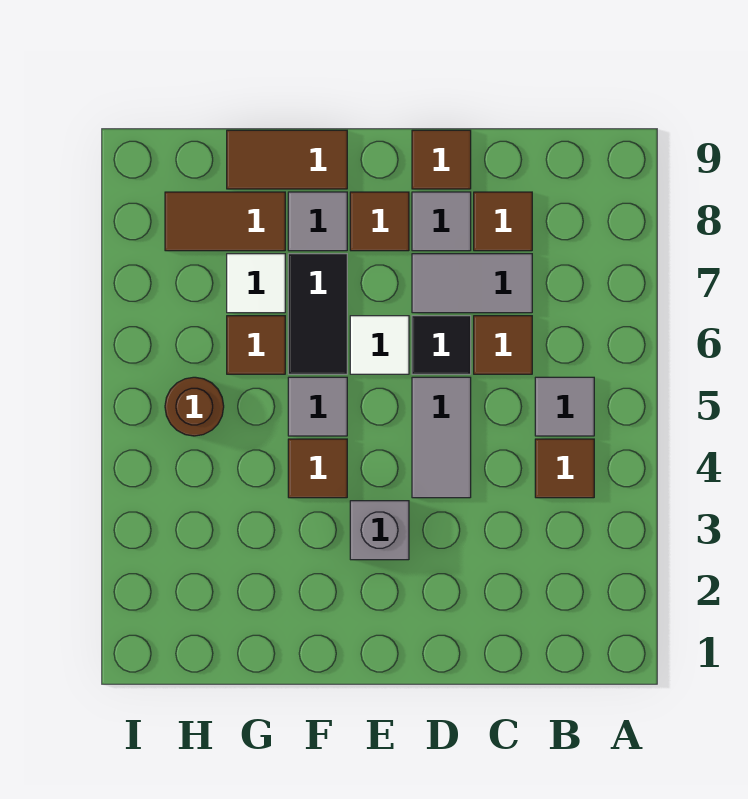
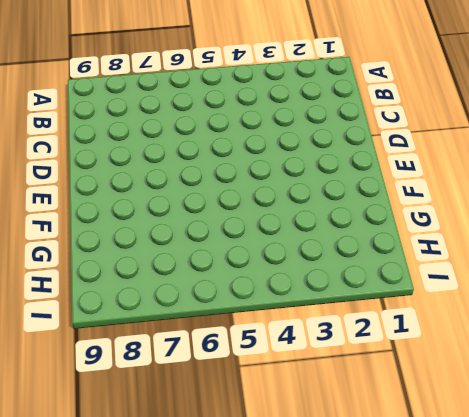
none -> brown 1x1 tile [535,439,594,498]
none -> grey 1x1 tile [535,377,594,436]
none -> brown 1x1 tile [474,316,532,374]

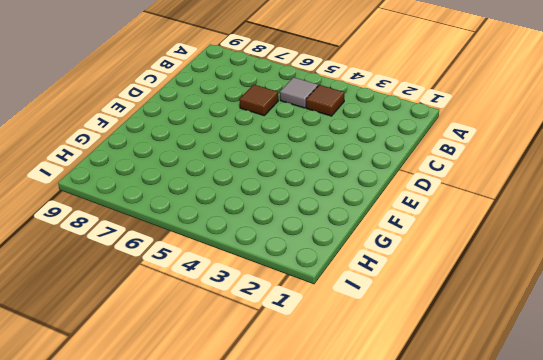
none -> grey 1x2 tile [412,254,532,313]
none -> brown 1x1 tile [474,192,532,251]
none -> grey 1x2 tile [412,377,471,498]

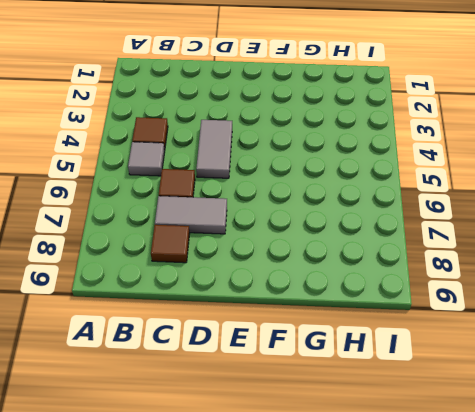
none -> black 1x1 tile [412,316,471,374]
none -> grey 1x1 tile [412,192,471,251]
none -> brown 1x1 tile [412,130,471,189]

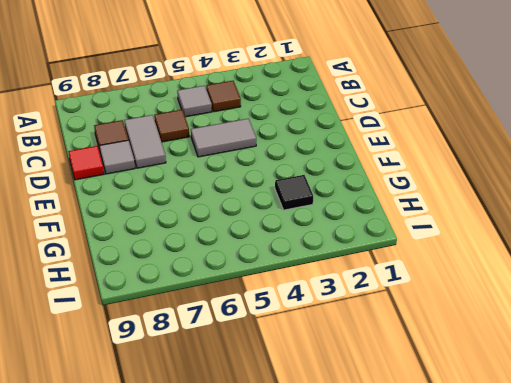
red 1x1 tile [68,146,104,180] -> brown 1x1 tile [412,130,471,189]
black 1x1 tile [275,175,313,210] -> black 1x1 tile moved to [412,316,471,374]
none -> grey 1x1 brick [350,501,409,560]
none -> white 1x1 tile [350,316,409,374]
none -> brown 1x1 tile [350,192,409,251]

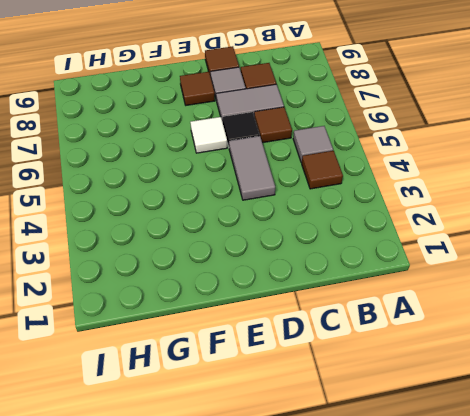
none -> grey 1x1 brick [350,501,409,560]
none -> brown 1x1 tile [288,439,347,498]
none -> grey 1x1 tile [288,377,347,436]

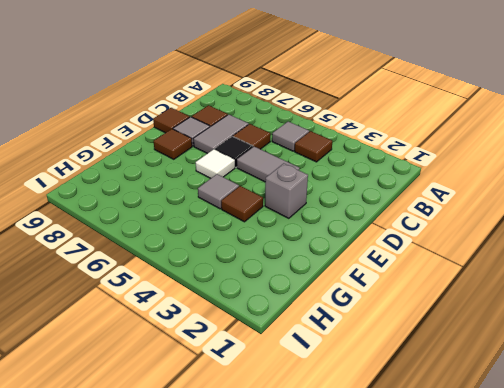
none -> black 1x2 tile [288,254,347,374]
none -> grey 1x1 tile [288,192,347,251]
none -> brown 1x2 tile [227,130,347,189]

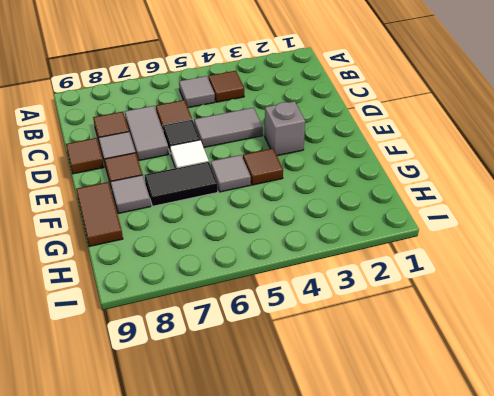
none -> brown 1x1 tile [227,316,285,374]
none -> white 1x1 tile [227,254,285,313]
none -> brown 1x2 tile [165,192,285,251]

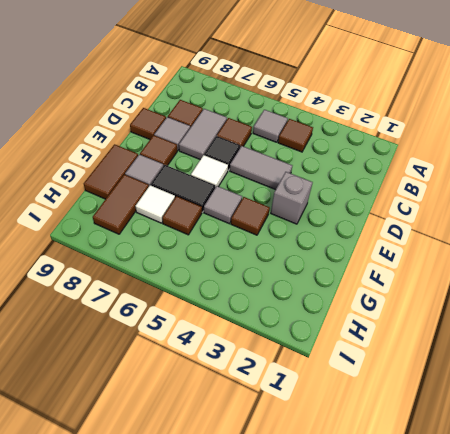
none -> brown 1x1 round brick [165,377,224,436]

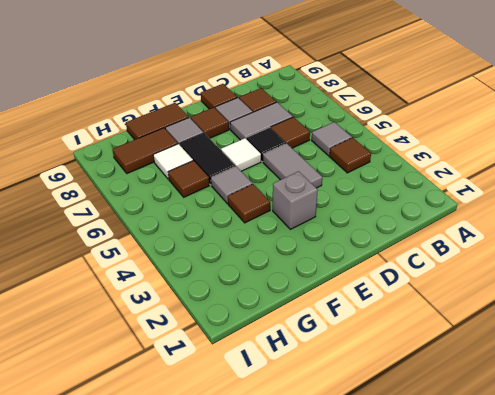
none -> brown 1x1 round brick [165,377,224,436]

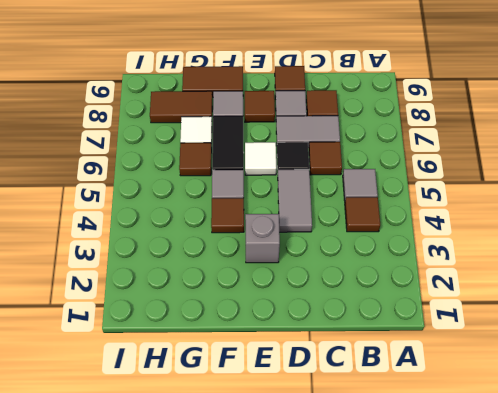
none -> brown 1x1 round brick [165,377,224,436]

